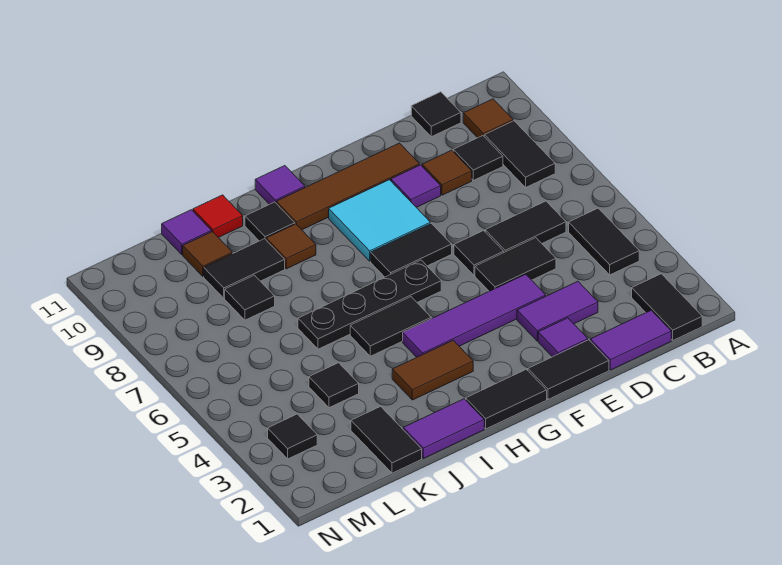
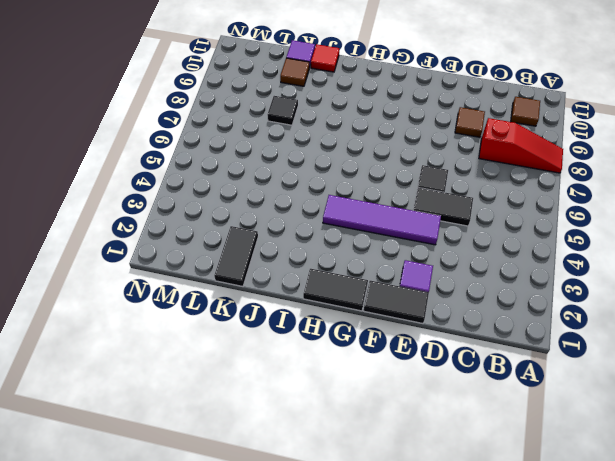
red 1x3 slope [479,118,563,173] -> black 1x2 tile [484,121,555,187]
none -> black 1x2 tile [632,274,702,340]
none -> black 1x2 tile [569,208,639,275]
none -> purple 1x2 tile [590,310,671,370]
none -> black 1x2 tile [485,201,566,252]

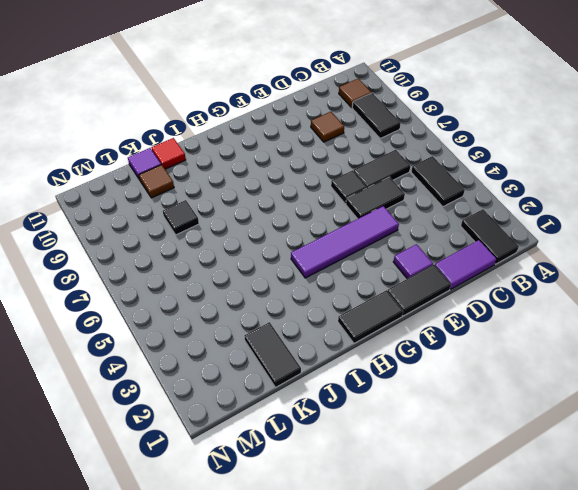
none -> black 1x1 tile [453,136,503,180]
none -> black 1x1 tile [411,92,461,137]
none -> purple 1x2 tile [517,281,598,341]
none -> purple 1x1 tile [391,165,441,207]

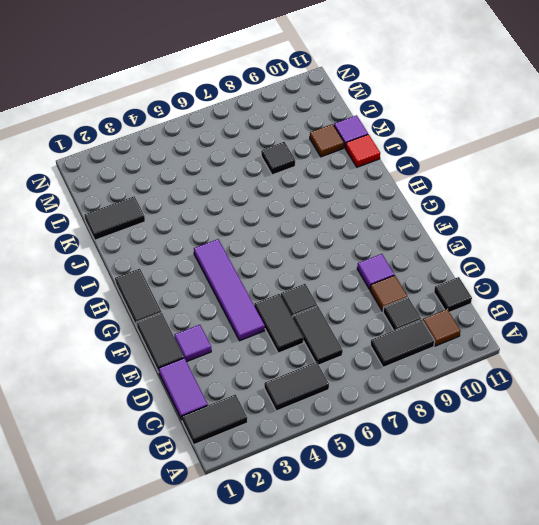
none -> purple 1x2 tile [517,281,598,341]
none -> brown 1x4 tile [276,143,420,230]
none -> black 1x2 tile [371,223,452,277]
none -> cyan 2x2 tile [329,180,430,261]

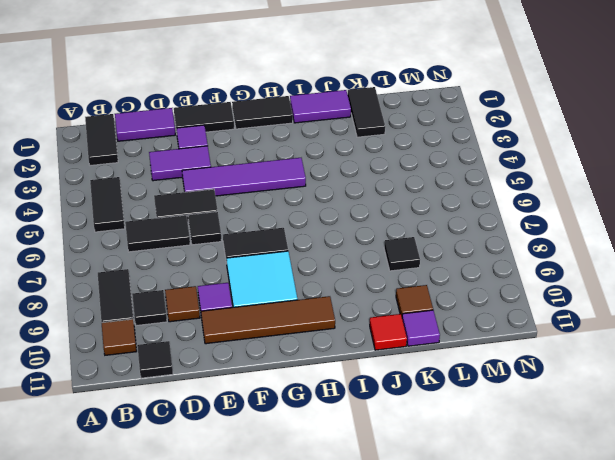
none -> black 1x4 plate [298,260,441,349]
none -> brown 1x2 tile [392,340,473,400]
none -> black 1x2 tile [350,297,431,356]
none -> purple 1x1 tile [255,166,305,204]

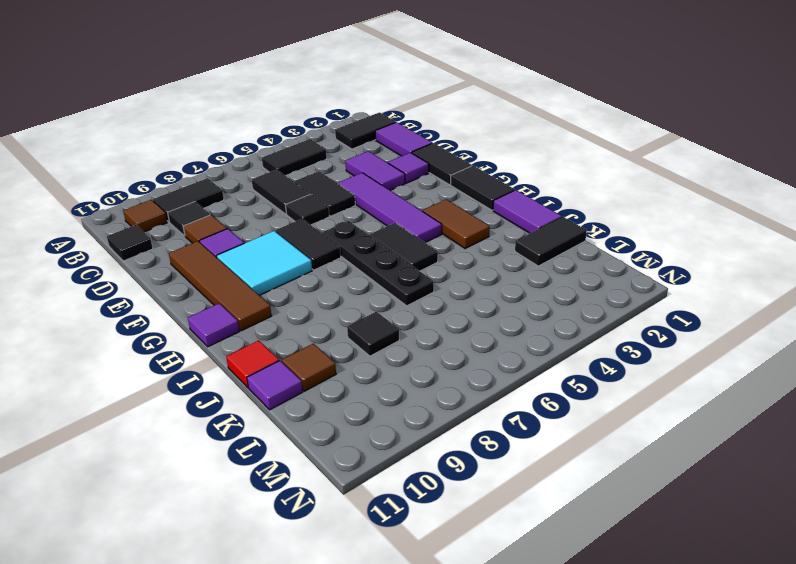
none -> brown 1x1 tile [266,224,316,269]
none -> black 1x1 tile [245,202,295,241]
none -> black 1x2 tile [204,239,285,298]
none -> black 1x1 tile [309,363,359,408]

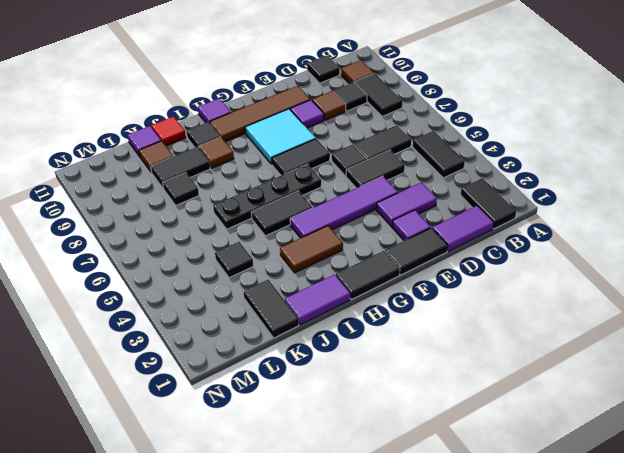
none -> black 1x1 tile [268,414,317,459]

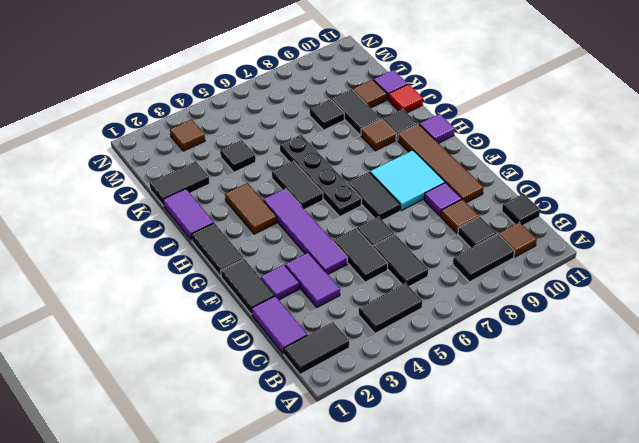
brown 1x1 tile [170,120,205,151] -> black 1x1 tile [268,414,317,459]

